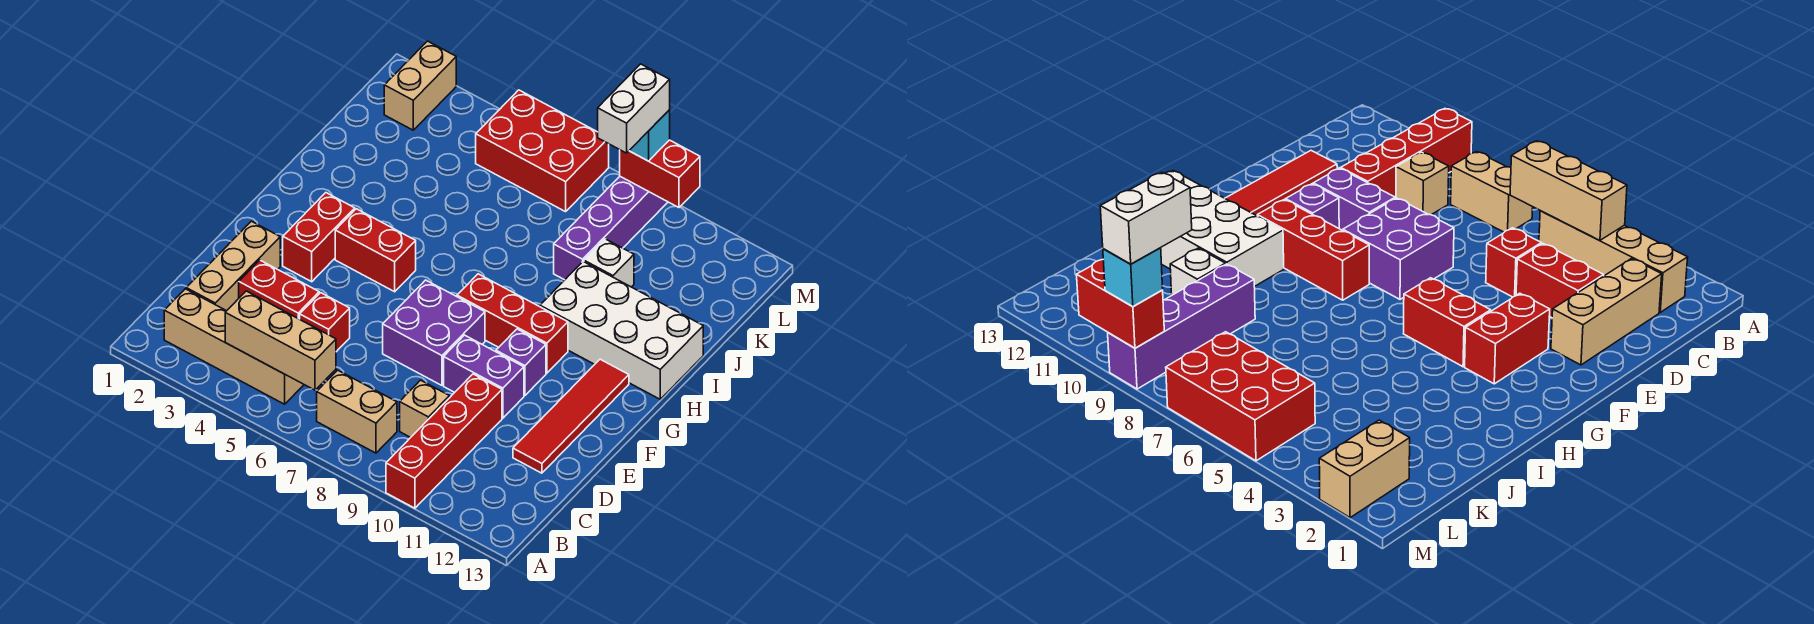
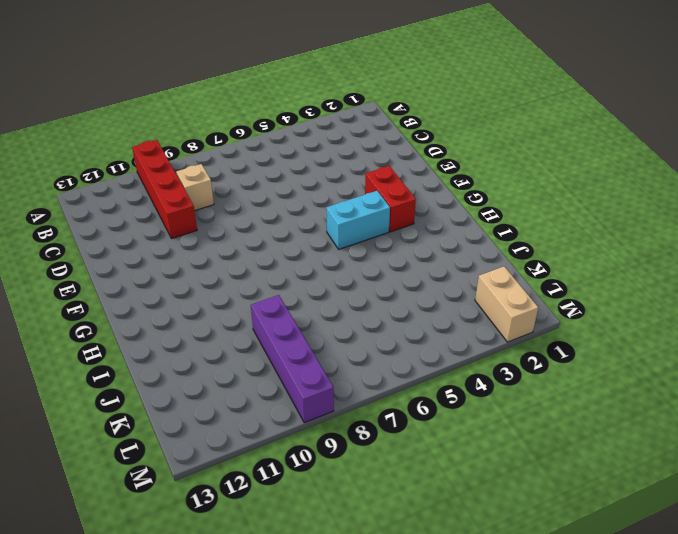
cyan 1x2 brick [326,191,390,249] -> red 1x2 brick [335,209,416,292]
none -> tan 1x4 brick [164,289,304,404]
none -> tan 1x2 brick [317,370,397,453]
none -> tan 1x3 brick [186,221,280,311]

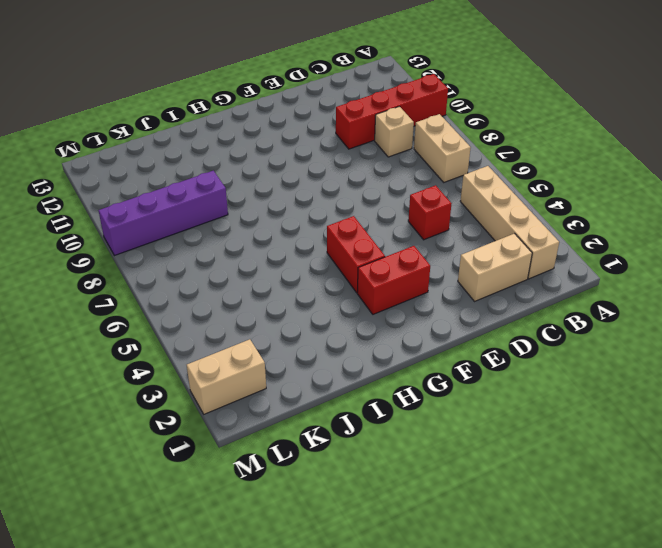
tan 1x2 brick [458,234,532,301] -> tan 1x3 brick [186,221,280,311]
none -> red 1x2 brick [239,260,319,319]
none -> red 1x4 tile [513,359,629,473]
none -> purple 2x2 brick [383,280,485,385]

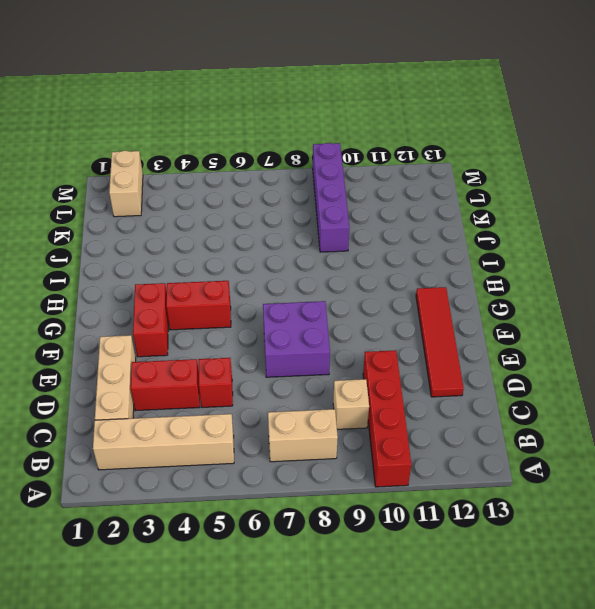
none -> purple 1x2 brick [444,335,524,418]
none -> purple 1x1 brick [496,329,546,396]
none -> red 1x3 brick [457,274,568,373]

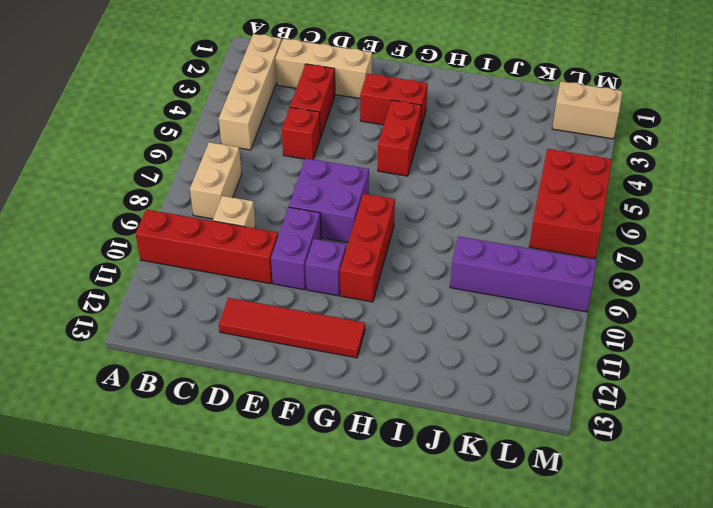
none -> white 2x4 brick [540,262,703,399]
none -> white 1x1 brick [584,239,634,287]
none -> tan 1x3 brick [225,291,336,390]

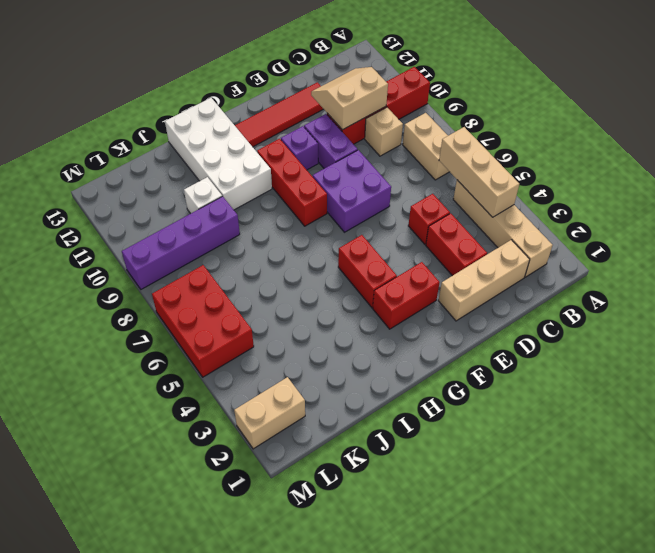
tan 2x2 slope [311,67,388,130] -> none
none -> red 1x2 brick [620,140,700,208]
none -> cyan 1x1 brick [629,110,670,161]
none -> white 1x2 brick [598,64,670,153]

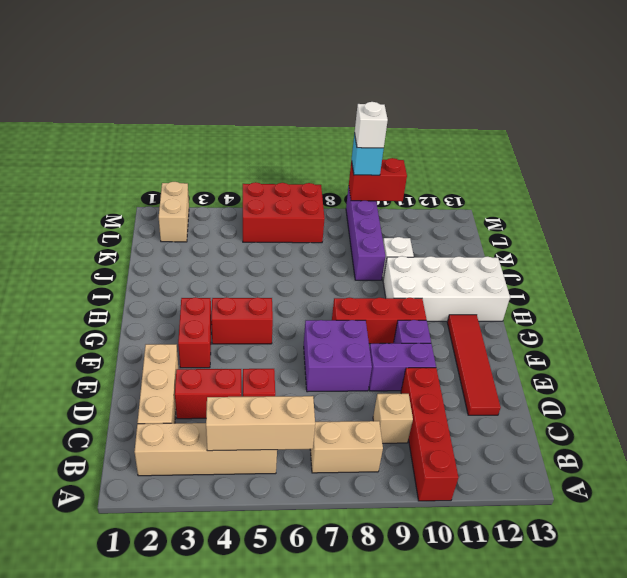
white 1x1 brick [355,102,388,148] -> white 1x2 brick [598,64,670,153]

